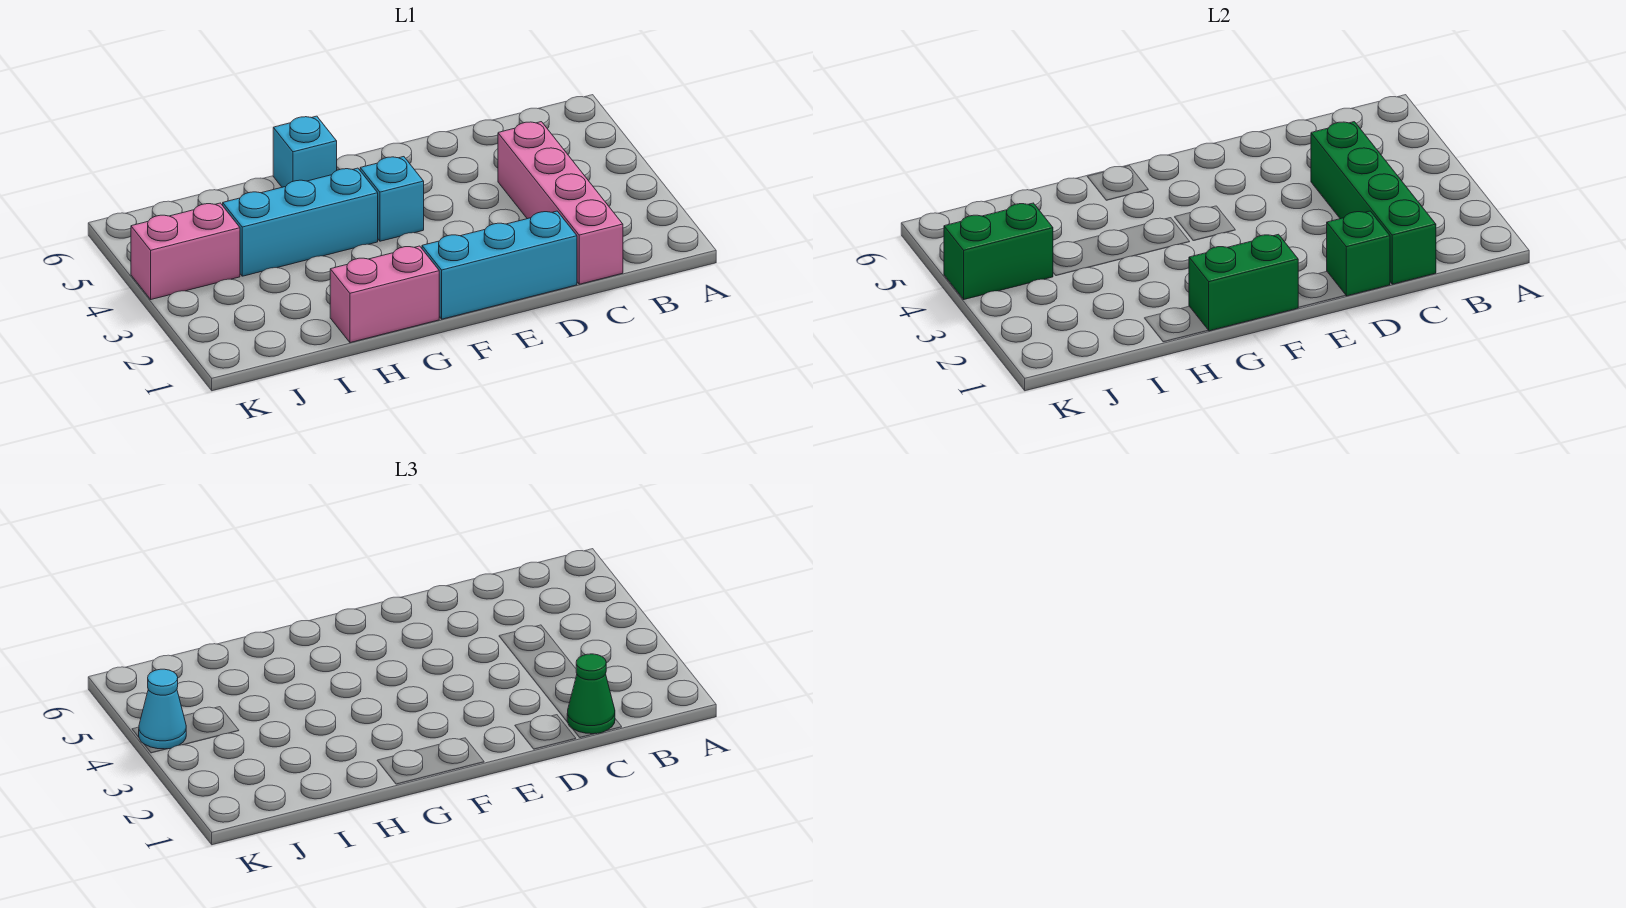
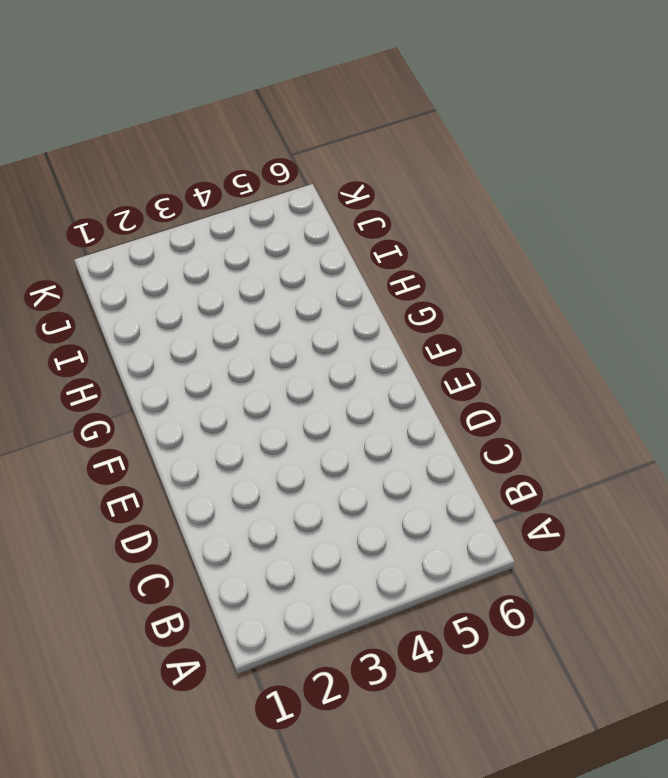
none -> pink 1x4 brick [498,122,623,284]
none -> cyan 1x3 brick [422,211,577,319]
none -> cyan 1x1 brick [360,157,424,241]

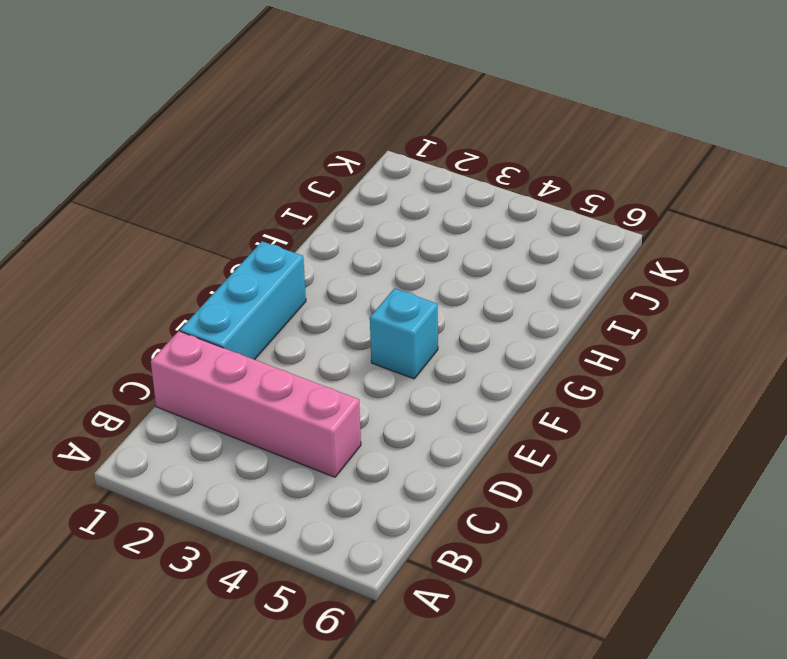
none -> pink 1x2 brick [330,246,439,343]
none -> cyan 1x3 brick [223,168,378,276]
none -> cyan 1x1 brick [273,116,337,187]

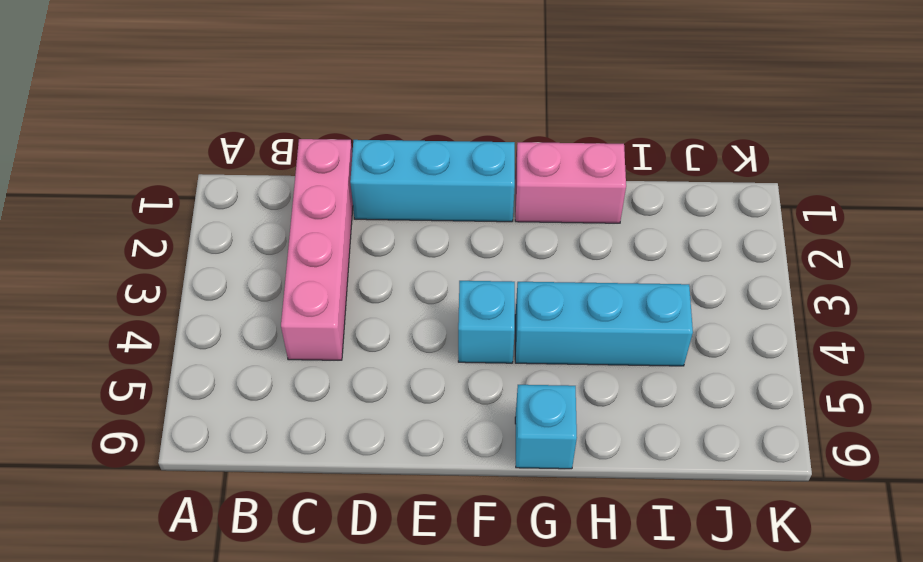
none -> pink 1x2 brick [131,203,240,299]
none -> green 1x4 brick [1311,122,1436,284]
none -> green 1x1 brick [1327,211,1390,296]

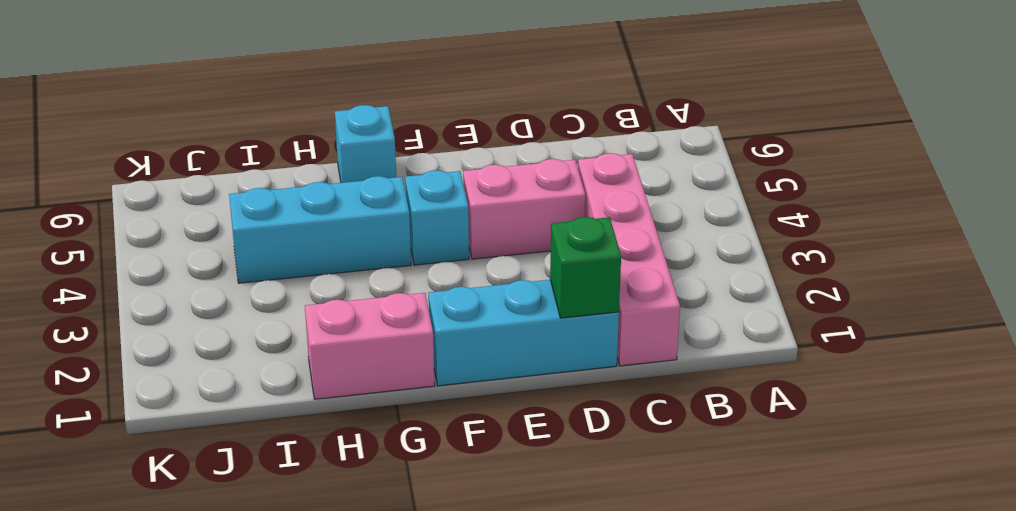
pink 1x2 brick [463,159,585,259] -> pink 1x2 brick moved to [131,203,240,299]
none -> green 1x4 brick [1311,122,1436,284]
none -> green 1x2 brick [1189,234,1299,331]
none -> green 1x2 brick [944,203,1053,299]

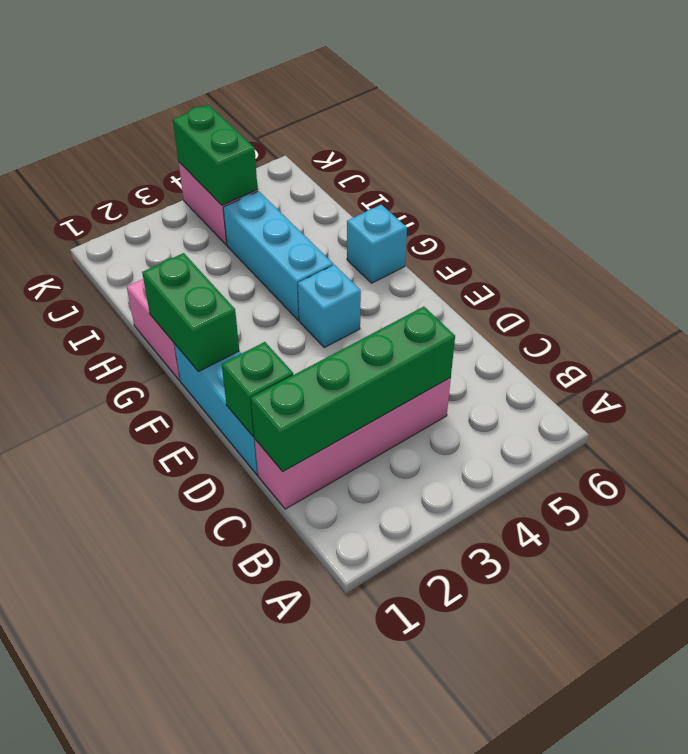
none -> green 1x1 cone [567,654,615,734]
none -> cyan 1x1 cone [139,669,186,749]

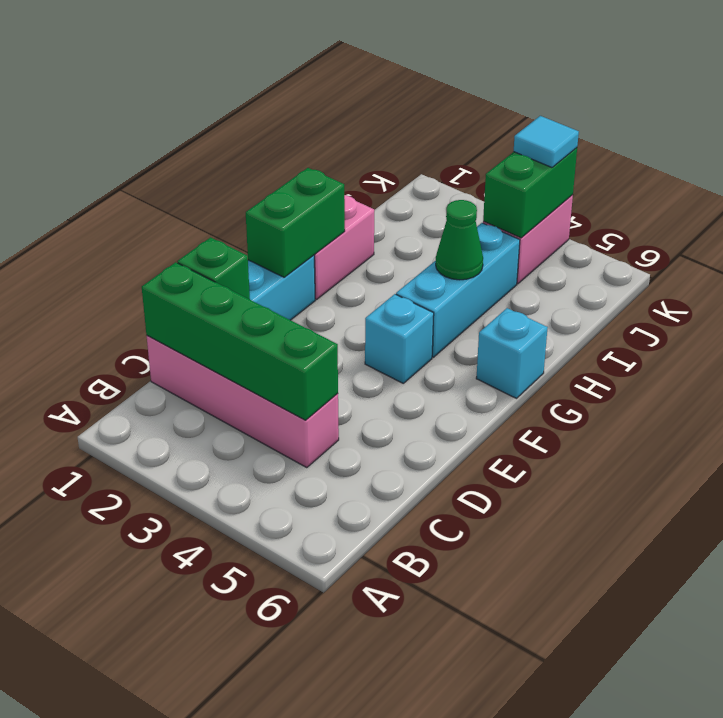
green 1x1 cone [436,200,483,280] -> green 1x1 cone moved to [567,654,615,734]
cyan 1x1 tile [514,116,579,167] -> cyan 1x1 cone [139,669,186,749]

